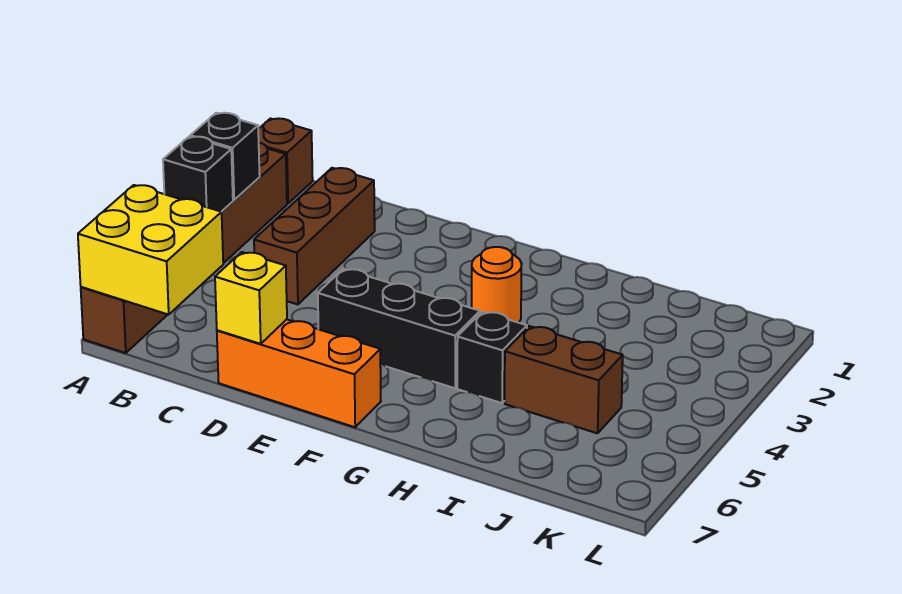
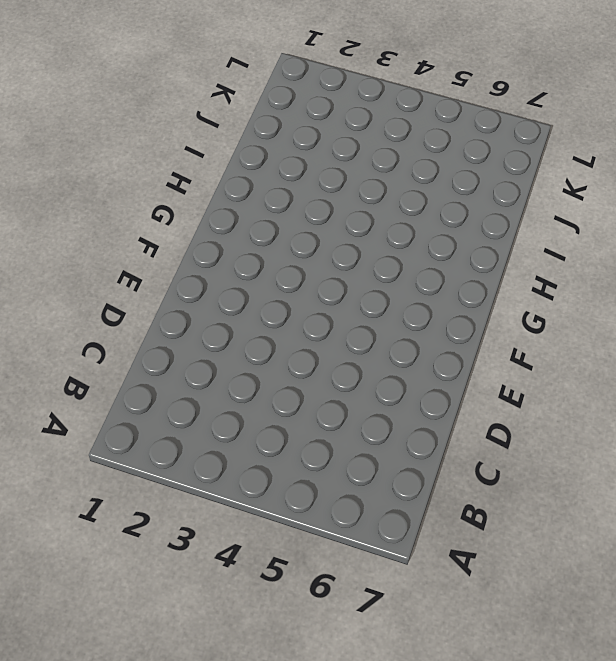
none -> brown 1x1 brick [258,118,313,204]
none -> brown 1x6 brick [81,143,287,353]
none -> brown 1x3 brick [254,168,375,304]

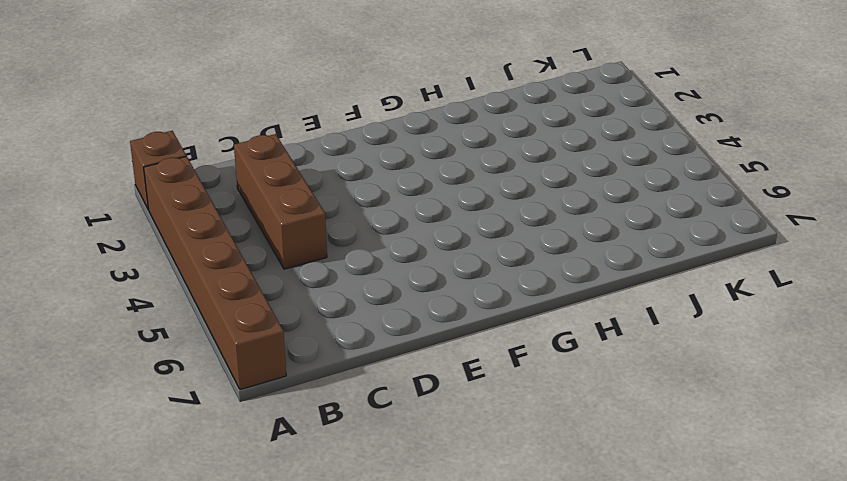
none -> orange 1x3 brick [217,319,381,427]
none -> black 1x3 brick [318,269,480,388]
none -> orange 1x1 round brick [472,247,522,323]

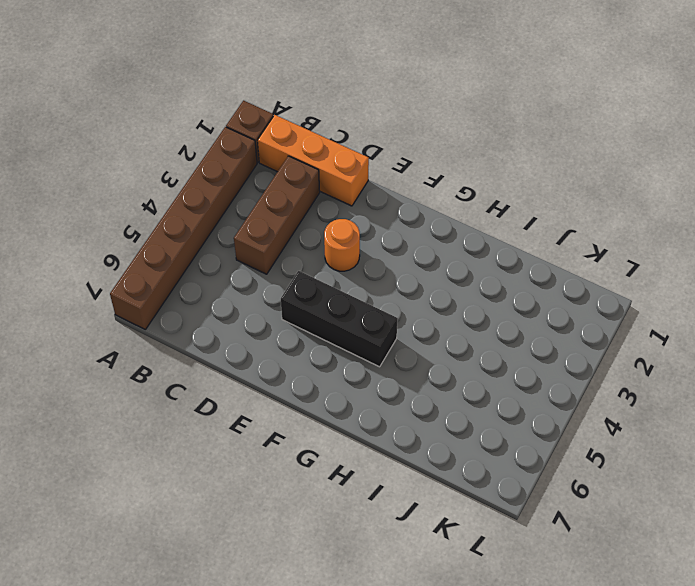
orange 1x3 brick [258,115,369,206] -> orange 1x3 brick moved to [217,319,381,427]
orange 1x1 round brick [324,219,360,271] -> orange 1x1 round brick moved to [472,247,522,323]
none -> black 1x1 brick [457,312,527,403]
none -> brown 1x2 brick [505,326,623,433]
none -> black 1x1 brick [190,113,260,200]

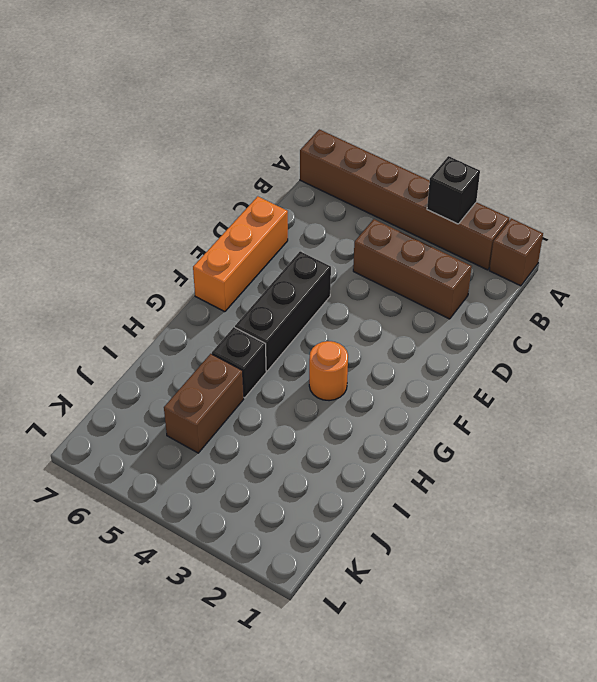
none -> black 1x1 brick [163,137,233,212]
none -> yellow 2x2 brick [78,185,223,315]
none -> yellow 1x1 brick [215,252,287,344]

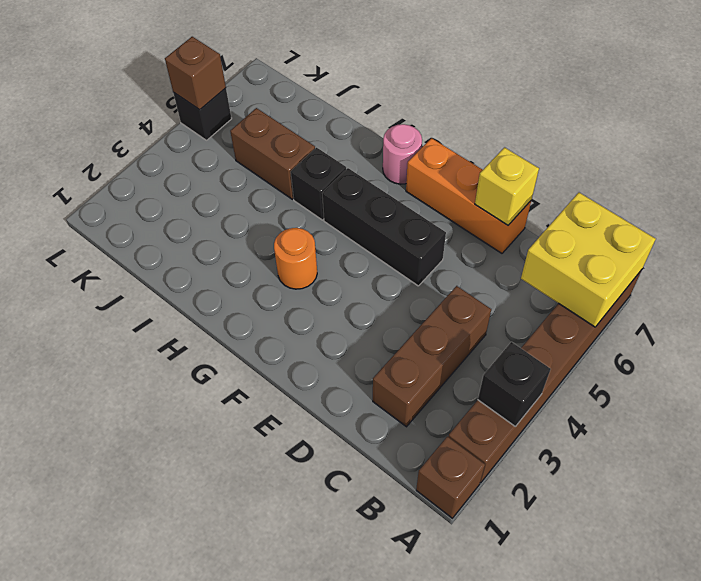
pink 1x1 round brick [383,124,422,184] -> none
black 1x1 brick [173,88,232,140] -> black 1x1 brick moved to [163,137,233,212]
brown 1x1 brick [165,37,226,110] -> none

